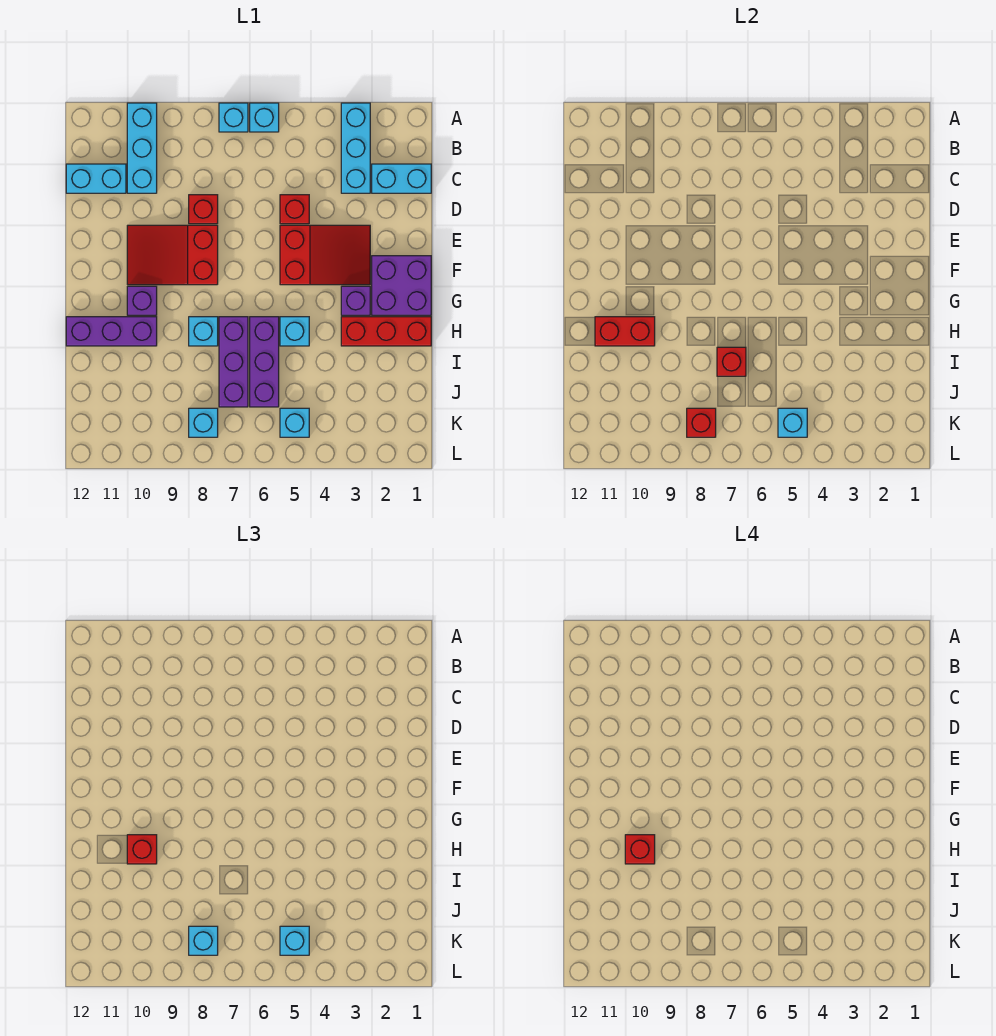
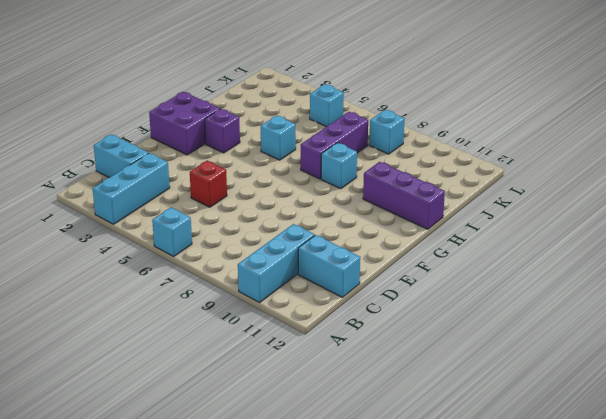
none -> cyan 1x1 brick [219,103,248,132]
none -> red 1x1 brick [189,195,218,224]
none -> red 2x3 slope [280,225,370,285]

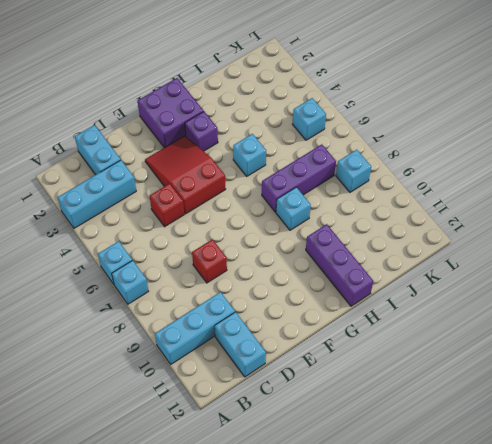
none -> red 2x3 slope [127,225,218,285]
none -> purple 1x1 brick [127,286,157,315]
none -> red 1x3 brick [341,317,431,346]

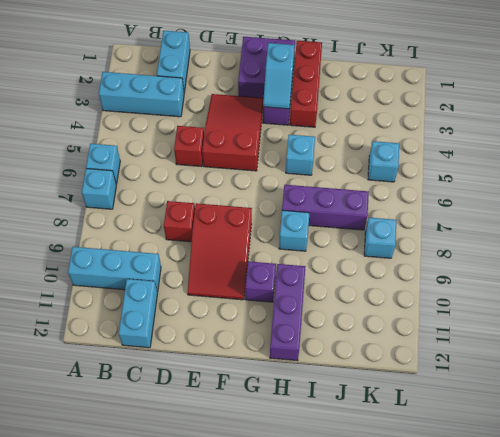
cyan 1x2 slope [263,43,295,109] -> none
none -> purple 1x3 brick [250,317,279,407]
none -> red 1x2 brick [595,317,655,346]
none -> red 1x1 brick [717,347,746,376]

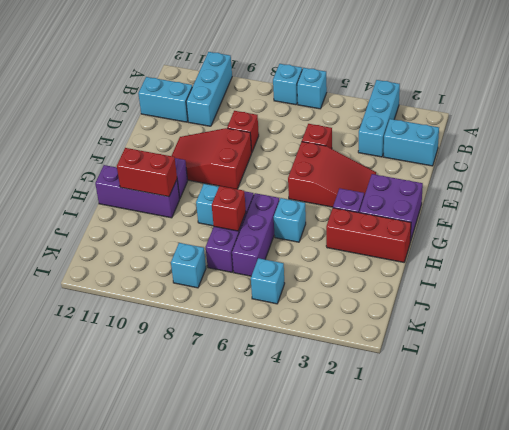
none -> cyan 1x1 brick [778,408,807,437]
none -> red 1x1 brick [687,408,716,437]
none -> red 1x1 brick [127,835,157,864]

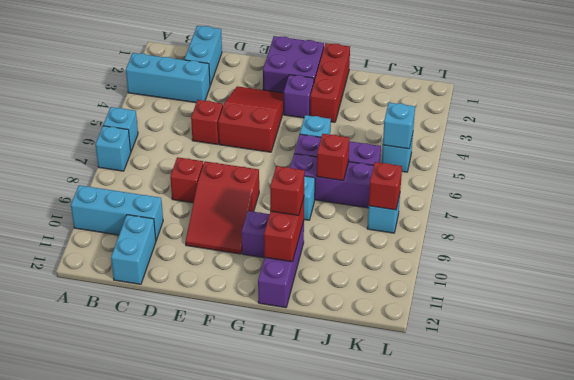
none -> cyan 1x1 brick [280,926,309,955]
none -> cyan 1x1 brick [189,926,218,955]
none -> red 1x1 brick [625,835,655,864]

